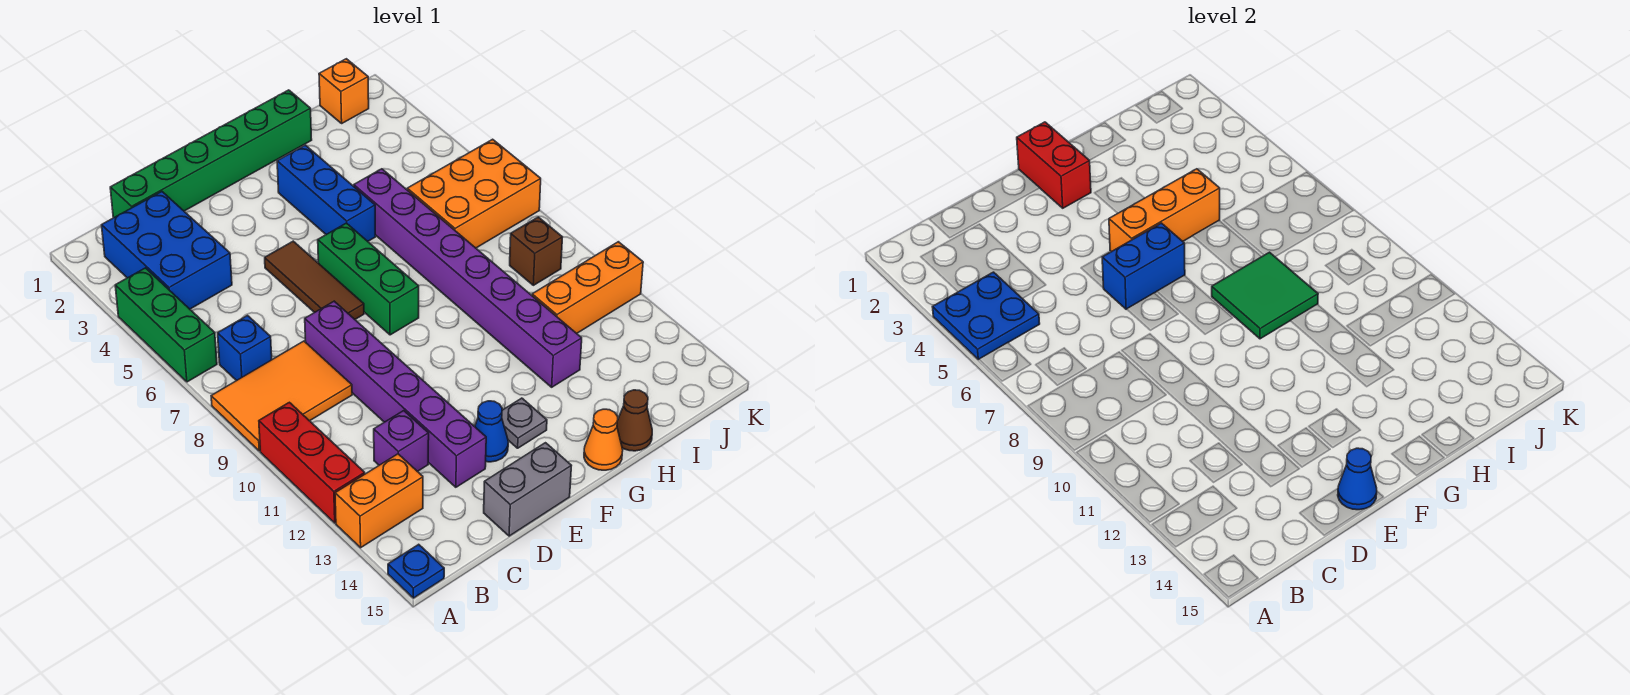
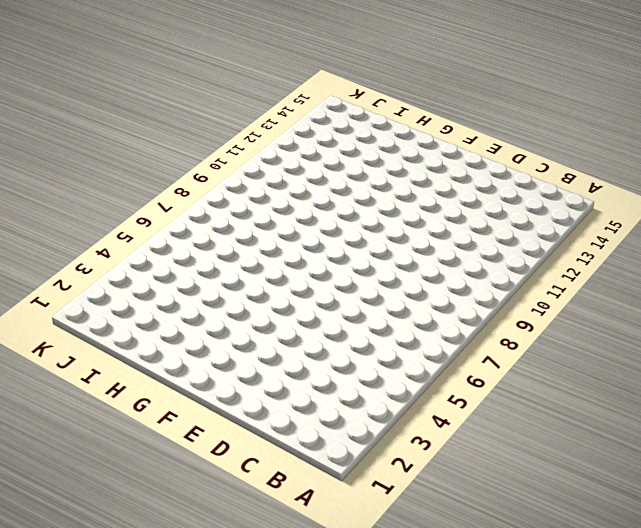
none -> green 1x3 brick [115,268,217,382]
none -> orange 2x3 tile [211,341,352,451]
none -> red 1x3 brick [259,402,365,523]

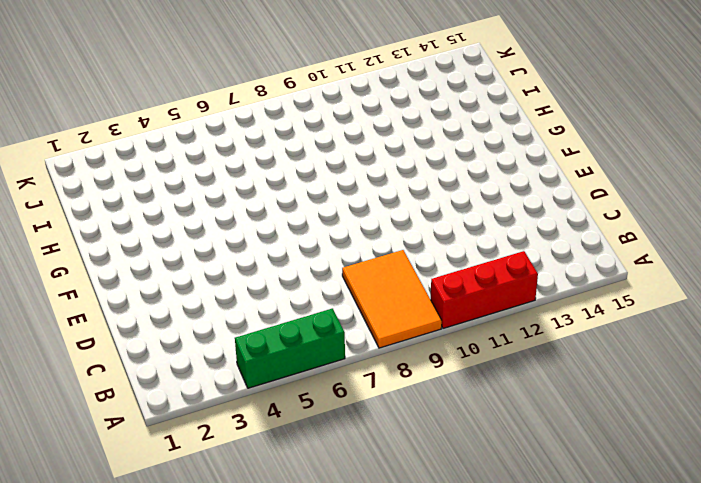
none -> orange 1x2 brick [335,454,423,548]
none -> blue 1x1 plate [388,544,444,598]
none -> blue 2x3 brick [102,192,232,309]

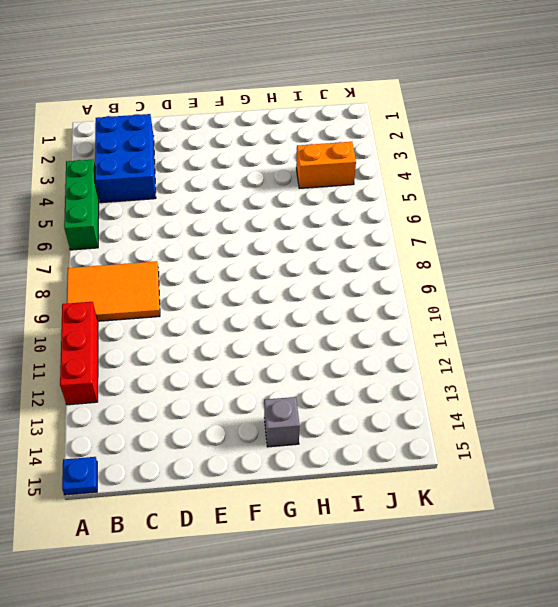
grey 1x1 brick [264,397,300,447] -> none
orange 1x2 brick [296,142,356,189] -> orange 1x2 brick moved to [335,454,423,548]
none -> blue 1x1 brick [218,316,272,381]
none -> green 1x6 brick [110,90,312,218]
none -> purple 1x1 brick [374,411,429,472]

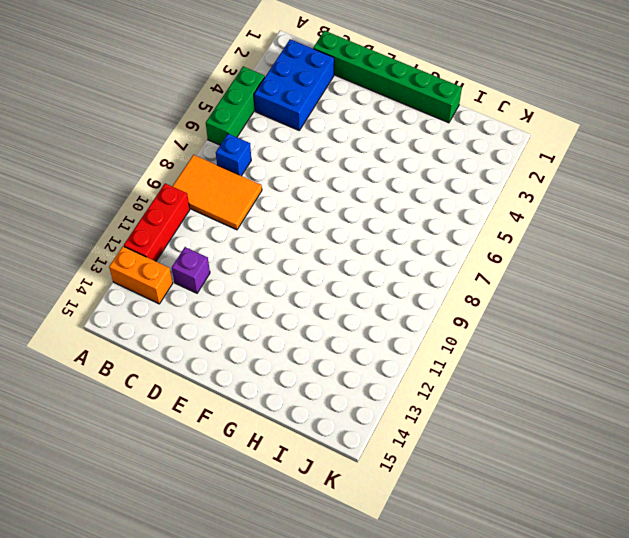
none -> blue 1x1 plate [388,544,444,598]
none -> purple 1x6 brick [305,301,486,487]
none -> grey 1x2 brick [484,443,571,536]

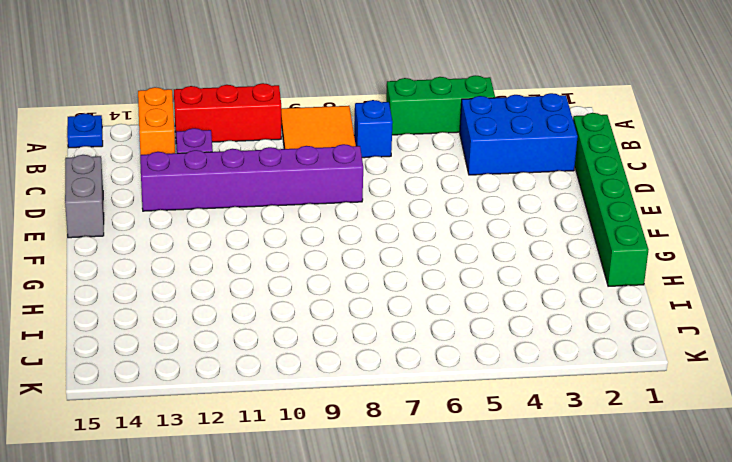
none -> brown 1x3 tile [265,241,364,319]
none -> blue 1x1 cone [475,401,508,462]
none -> green 1x3 brick [318,223,419,335]

